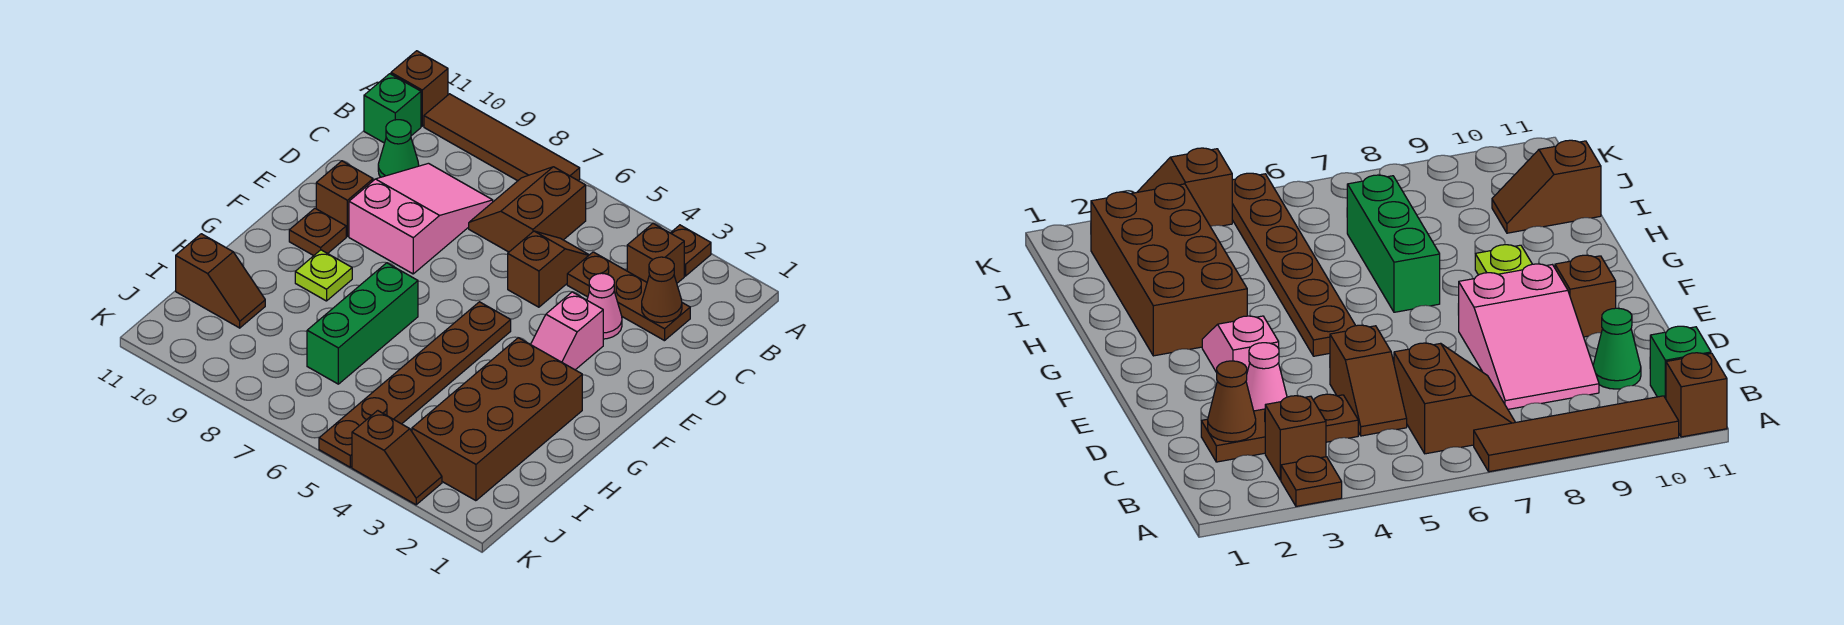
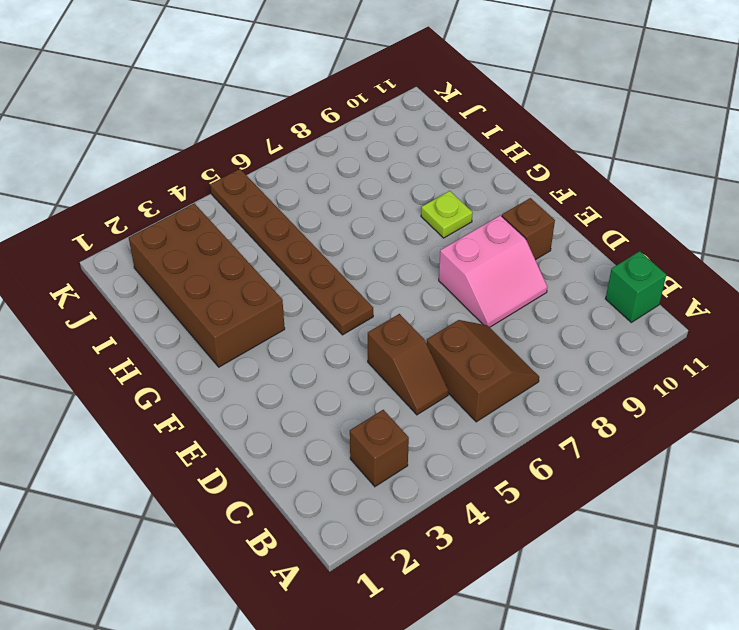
pink 2x2 slope [439,215,547,327] -> pink 2x3 slope [349,163,493,274]
none -> brown 1x1 plate [671,225,711,276]
none -> brown 1x4 tile [424,94,580,181]
none -> brown 1x1 brick [391,51,448,126]

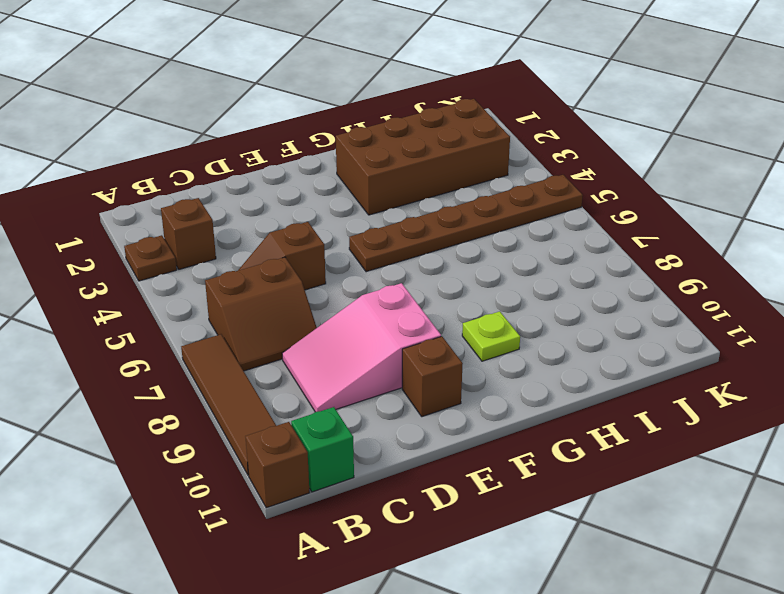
none -> brown 1x3 plate [567,252,690,341]
none -> green 1x1 cone [378,120,419,177]
none -> pink 1x1 cone [587,273,622,339]

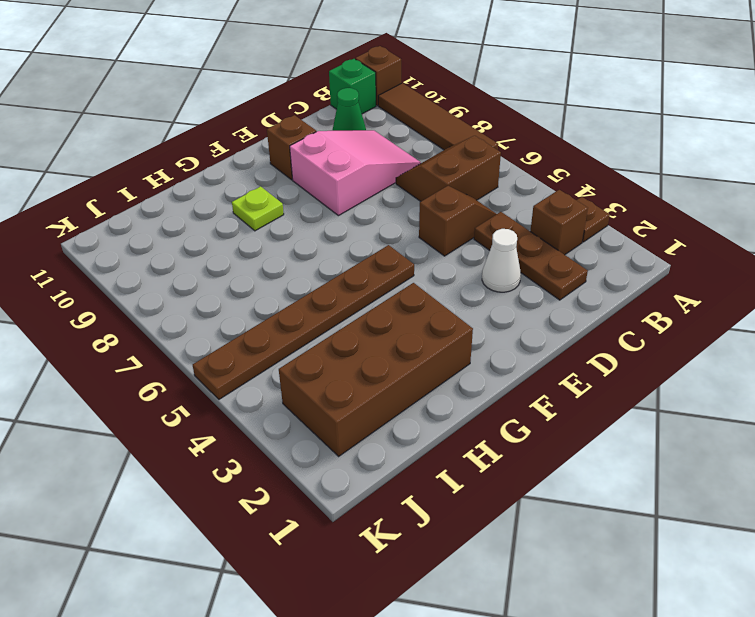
white 1x1 cone [482,229,521,292] -> pink 1x1 cone [587,273,622,339]
none -> pink 1x2 slope [531,292,603,370]
none -> brown 1x1 plate [289,208,346,256]
none -> green 1x3 brick [307,263,418,384]

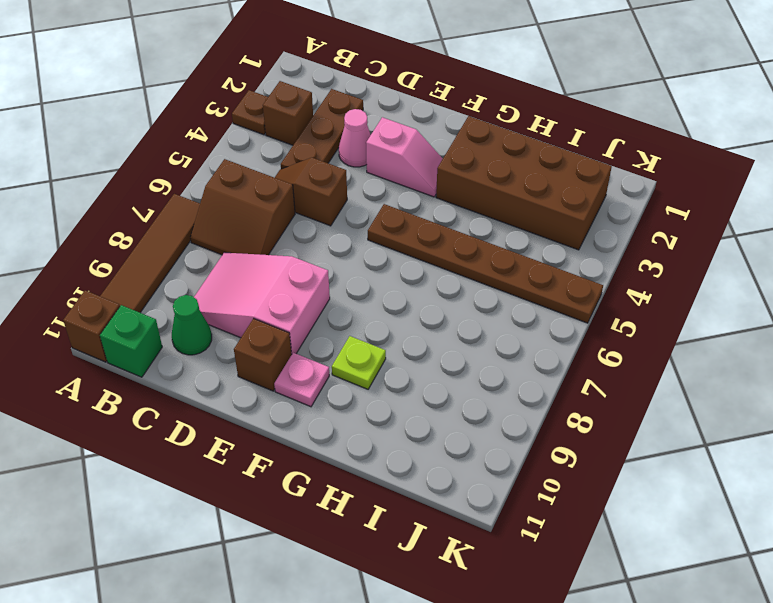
pink 1x1 plate [274,353,329,407] -> brown 1x1 plate [289,208,346,256]
none -> green 1x3 brick [307,263,418,384]
none -> brown 1x2 slope [176,234,265,328]
none -> brown 1x2 slope [352,411,442,505]

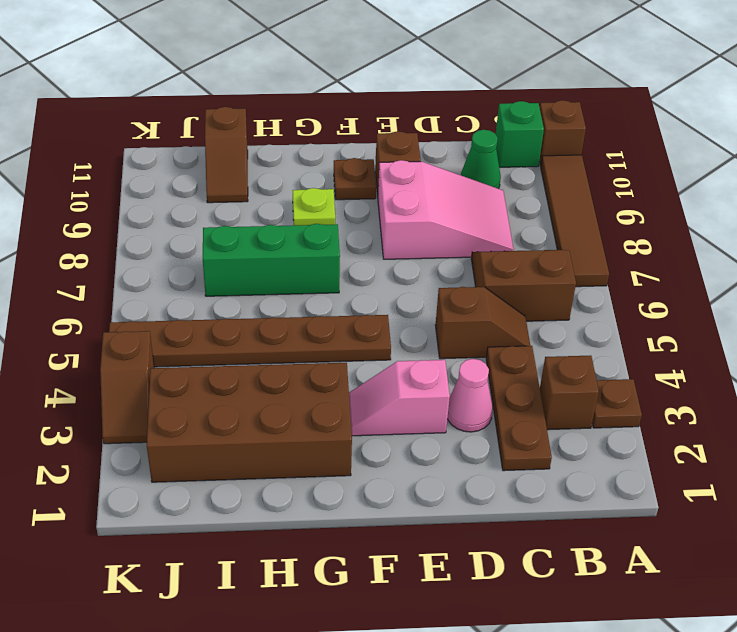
none -> brown 1x1 cone [642,257,682,323]

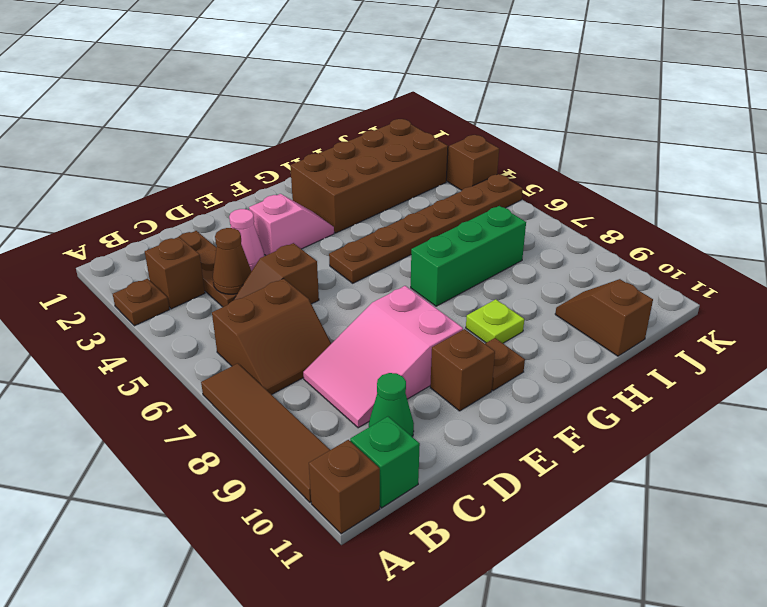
brown 1x1 cone [213,228,252,294] -> brown 1x1 cone moved to [642,257,682,323]

